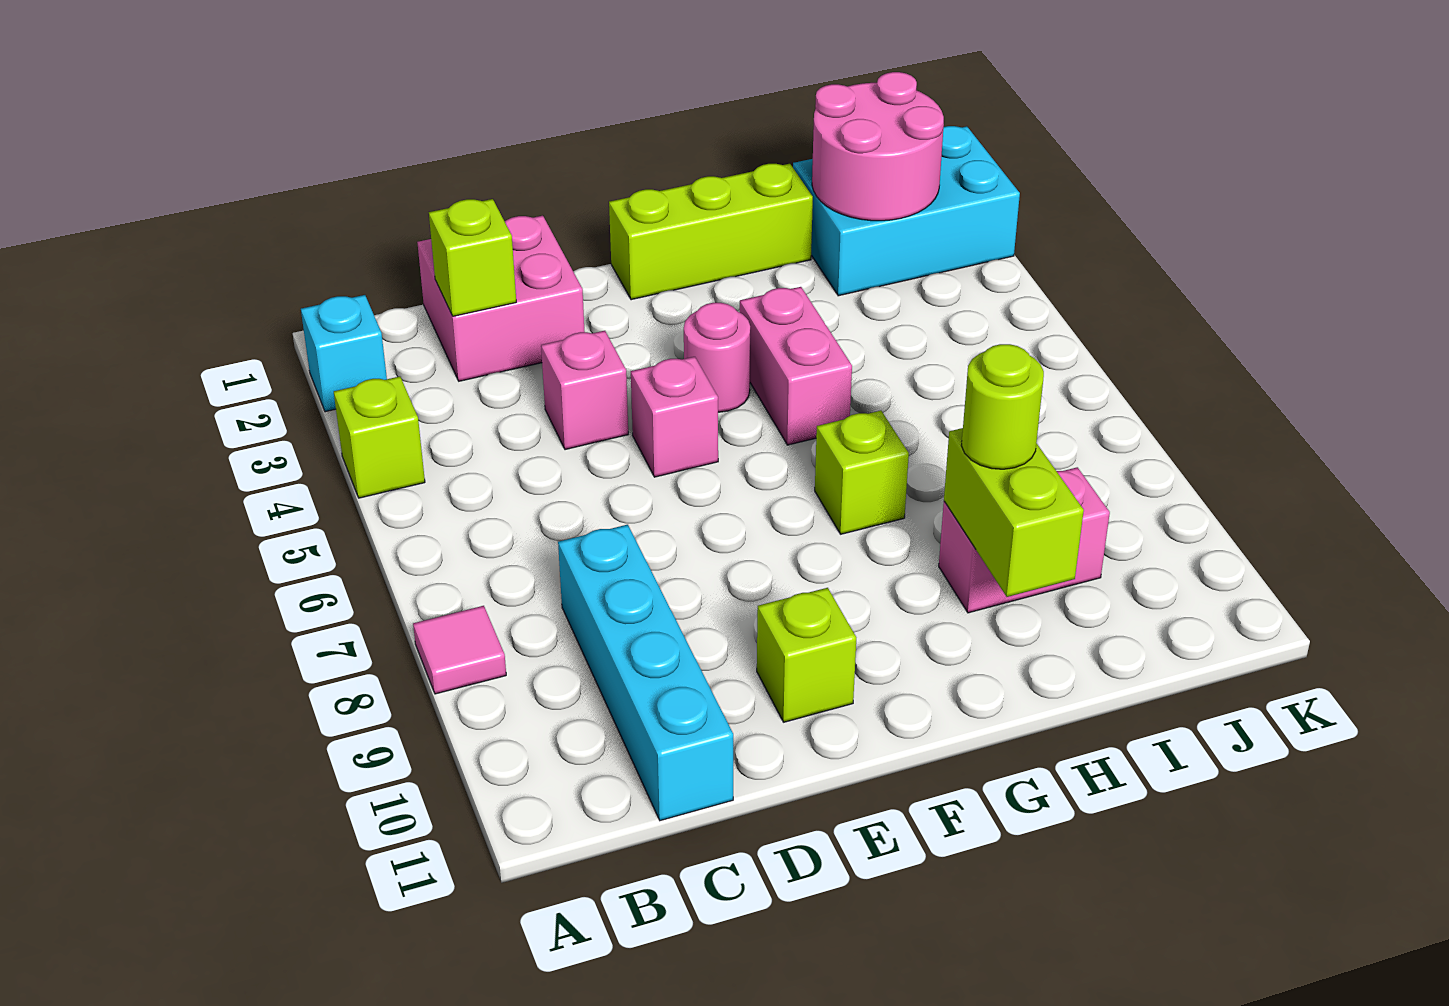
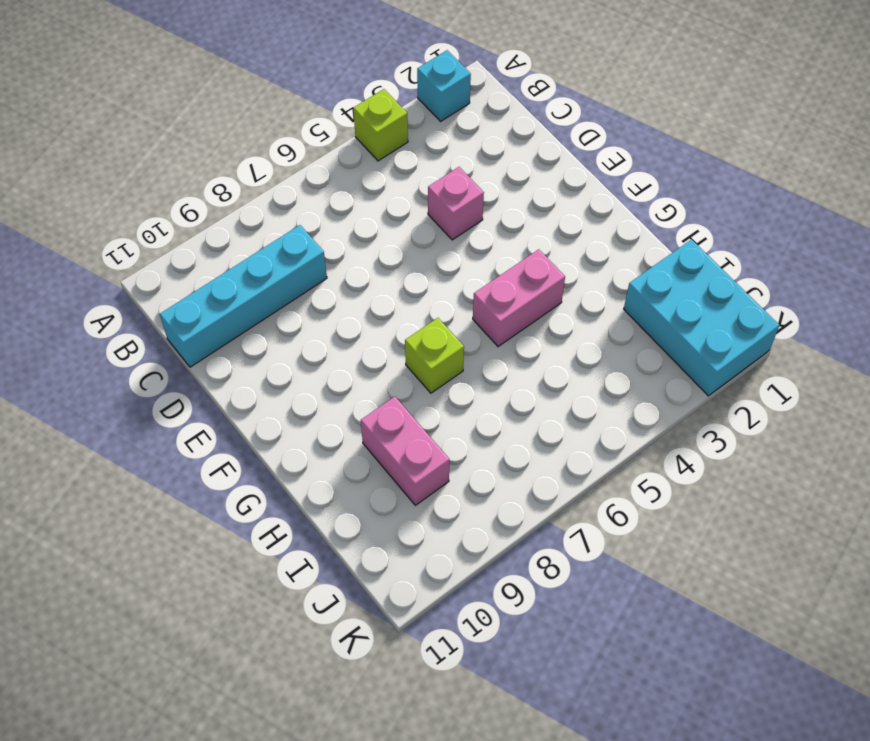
none -> pink 1x1 tile [413,606,506,694]
none -> pink 2x2 brick [417,215,585,381]
none -> pink 1x1 brick [631,357,718,477]

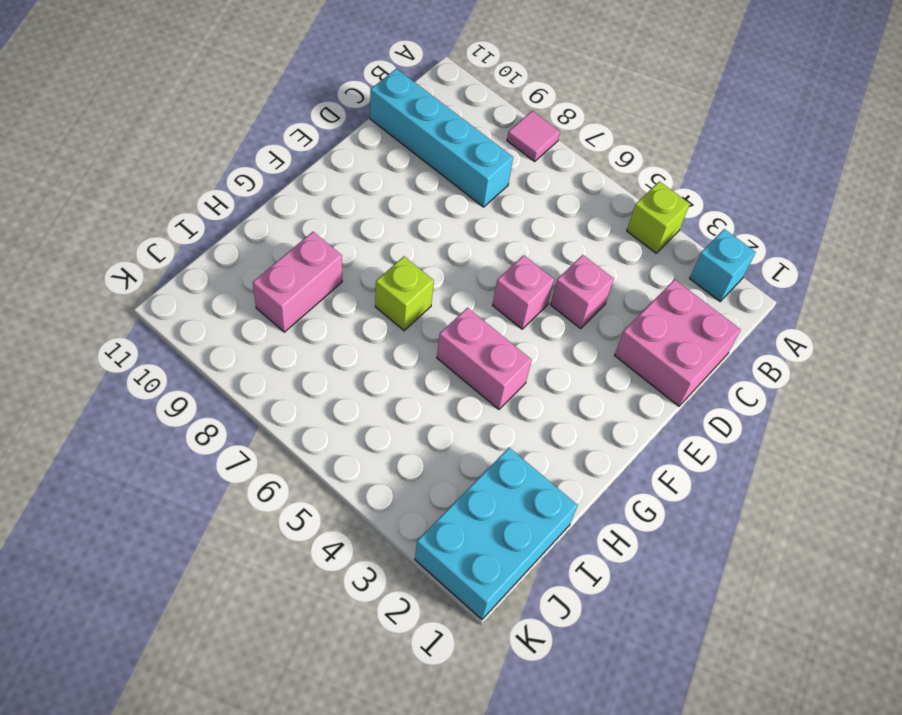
none -> lime 1x1 brick [757,588,856,722]
none -> lime 1x3 brick [609,164,813,300]
none -> pink 1x1 round brick [684,303,750,412]

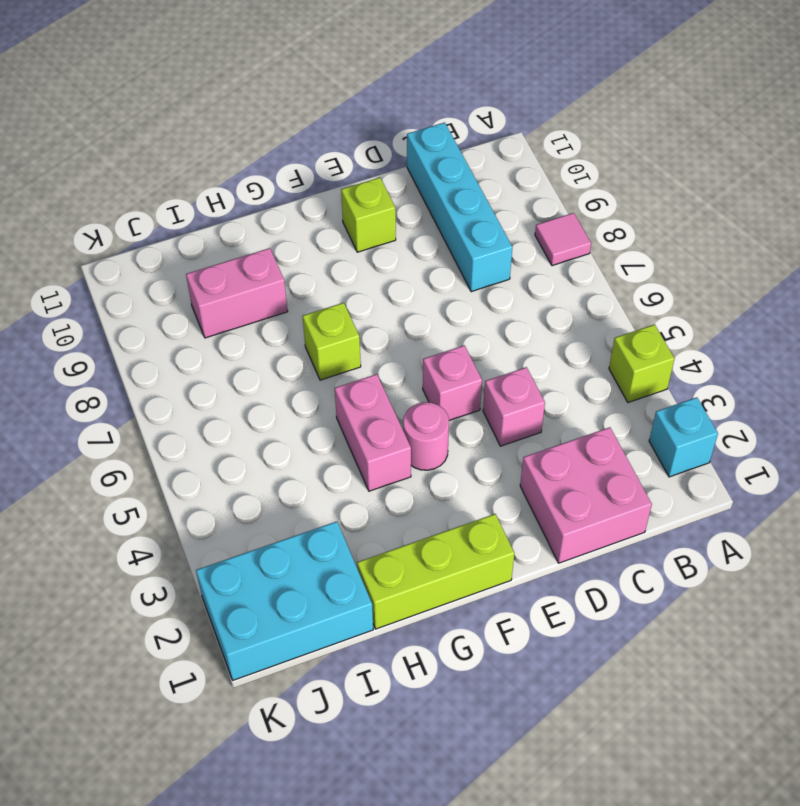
none -> lime 1x1 brick [429,199,516,316]
none -> lime 1x2 brick [944,428,1084,597]
none -> pink 2x2 round brick [812,72,944,221]

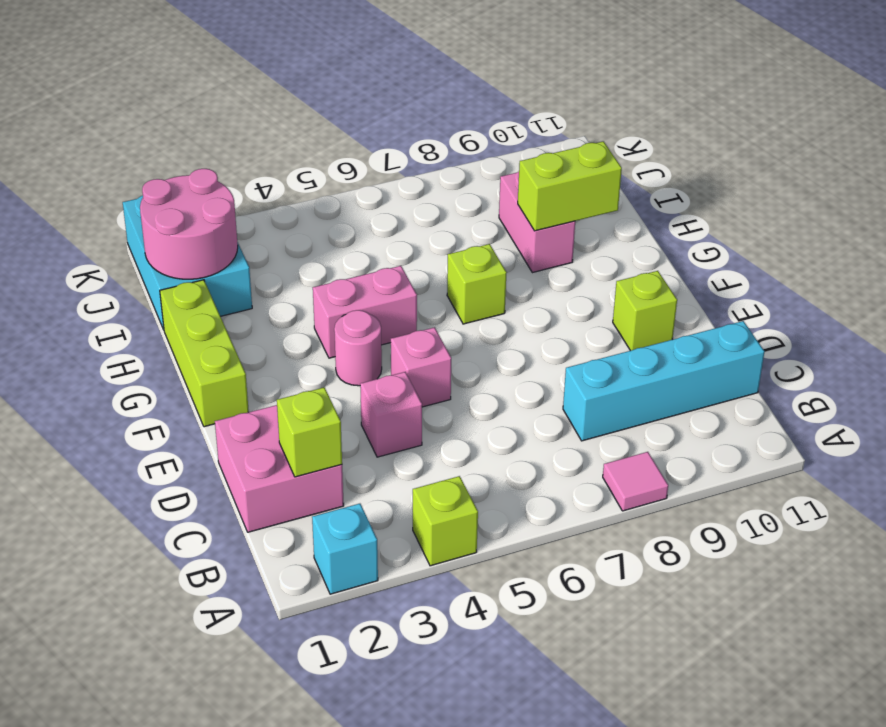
none -> lime 1x1 round brick [961,344,1044,469]

